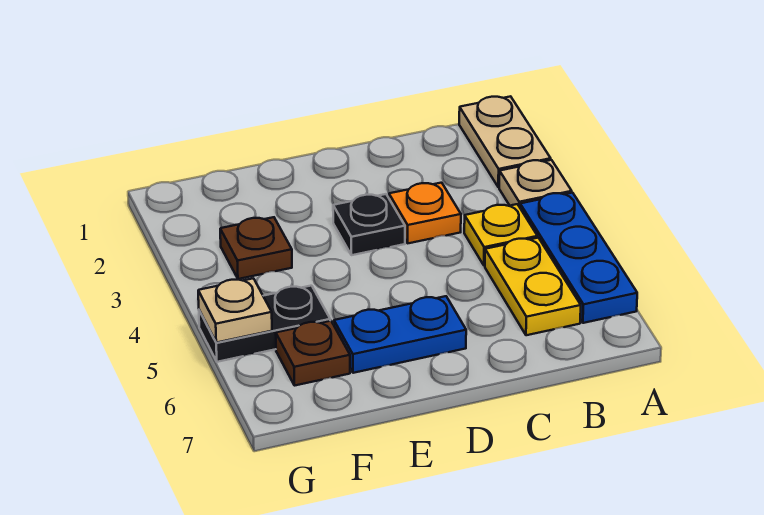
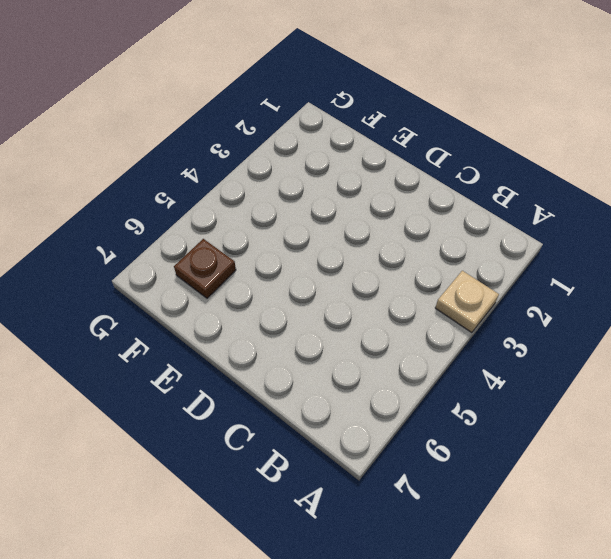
none -> tan 1x2 plate [459,96,551,187]
none -> blue 1x3 plate [520,193,637,323]
none -> yellow 1x1 plate [464,204,538,266]

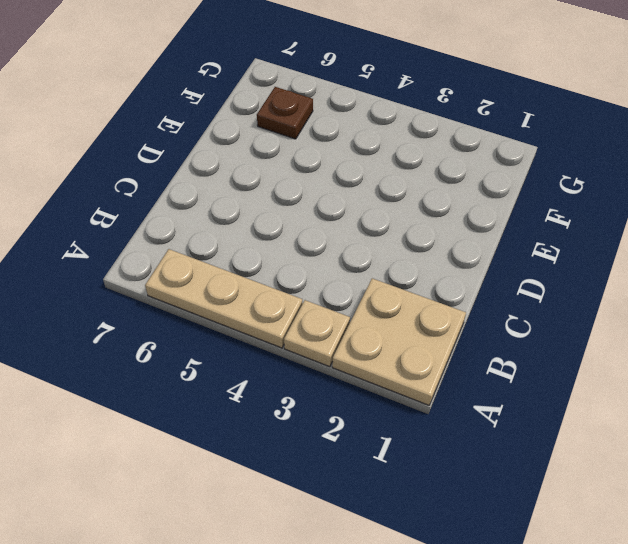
tan 2x2 plate [332,278,466,405] -> tan 1x2 plate [459,96,551,187]
tan 1x3 plate [145,249,303,348] -> blue 1x3 plate [520,193,637,323]
none -> yellow 1x1 plate [464,204,538,266]
none -> yellow 1x2 plate [485,238,581,335]
none -> orange 1x1 plate [389,183,461,243]

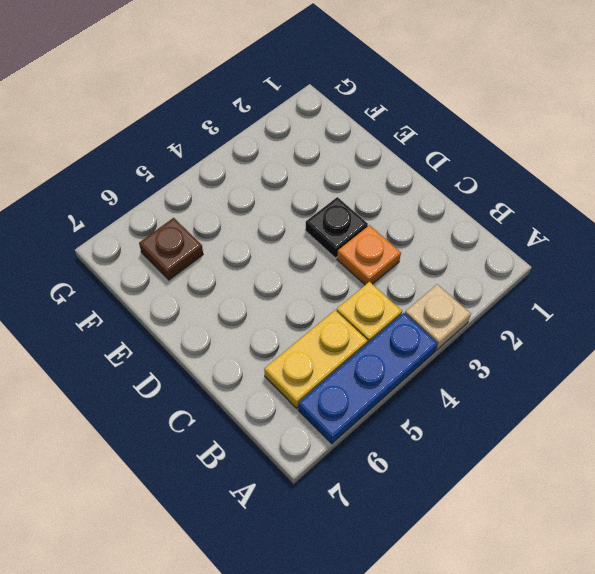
none -> tan 1x2 plate [459,96,551,187]
none -> blue 1x2 plate [334,296,466,373]
none -> brown 1x1 plate [220,217,292,279]

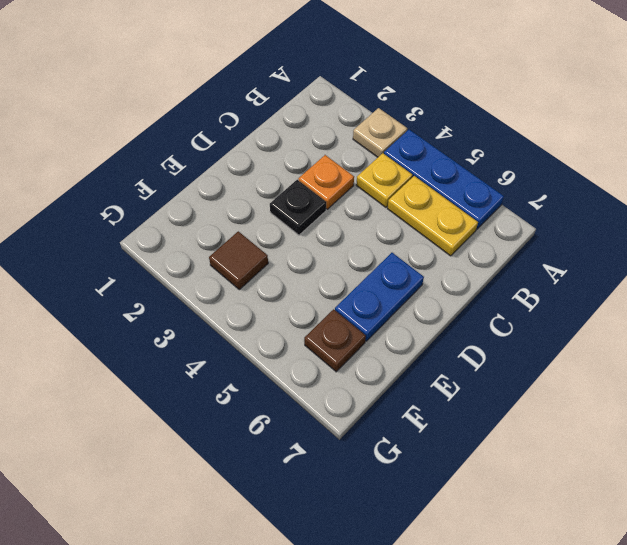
brown 1x1 tile [209,231,268,289] -> brown 1x1 plate [220,217,292,279]
none -> tan 1x2 plate [459,96,551,187]
none -> black 1x2 plate [199,286,330,362]
none -> tan 1x1 plate [198,278,272,343]

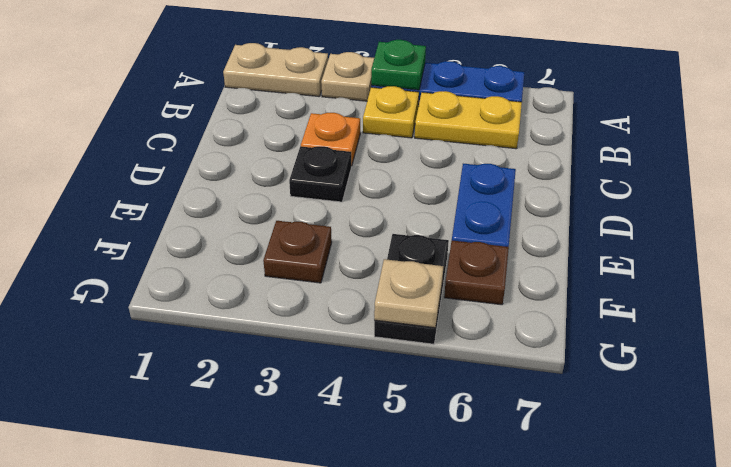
green 1x1 plate [371,40,426,90] -> none

